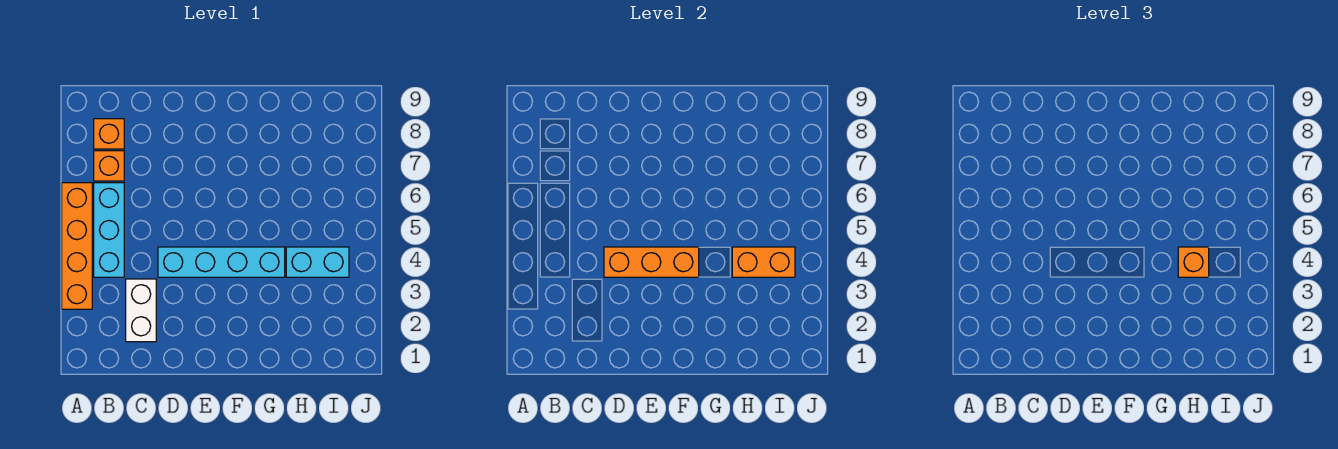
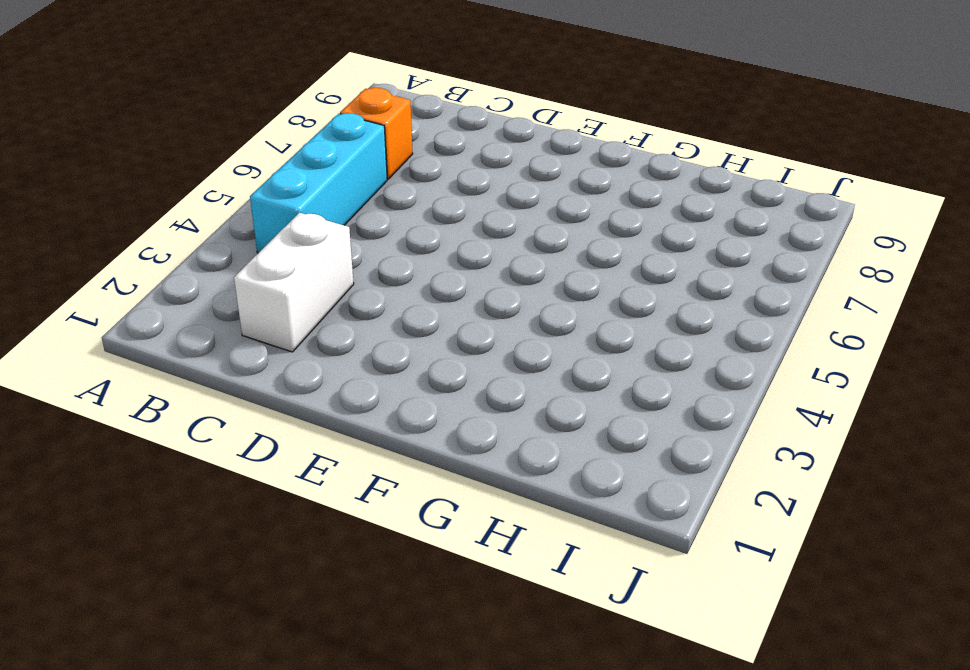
none -> orange 1x4 brick [62,183,92,309]
none -> orange 1x1 brick [94,119,124,149]

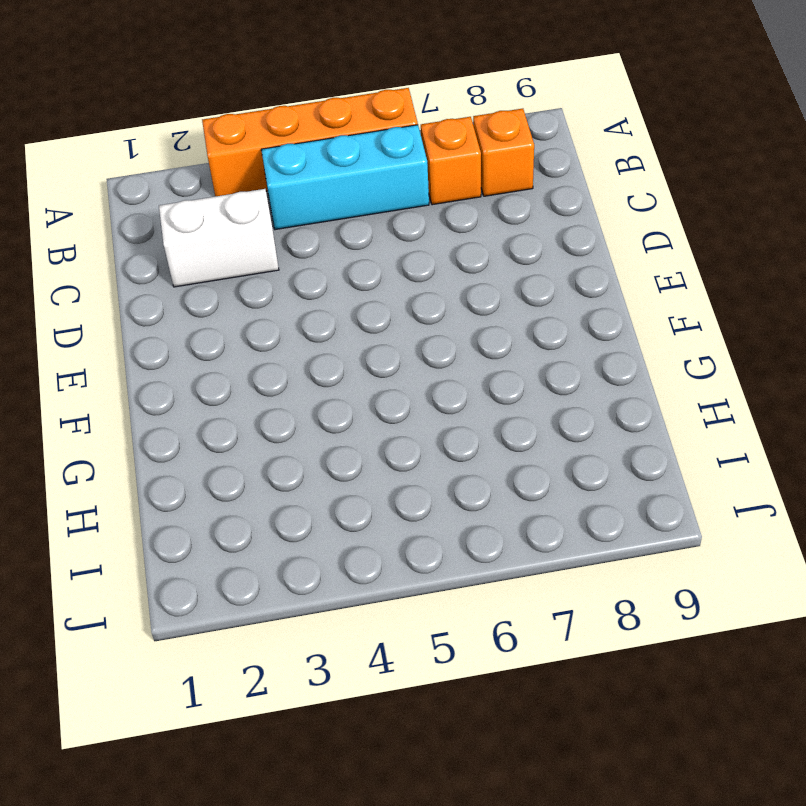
none -> cyan 1x4 brick [158,247,285,277]
none -> cyan 1x2 brick [286,247,349,277]

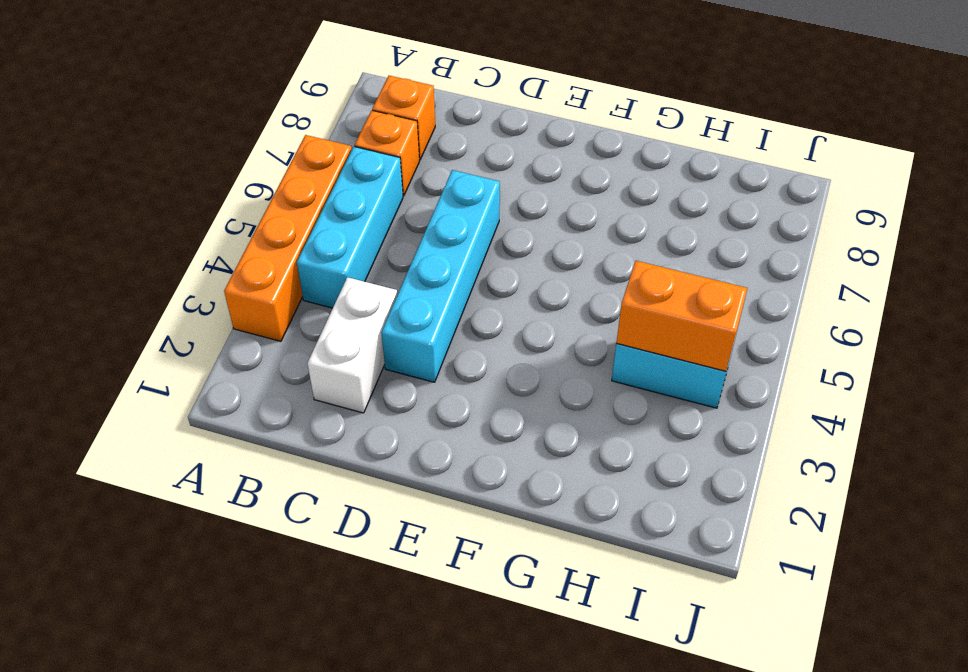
cyan 1x4 brick [381,170,500,382] -> cyan 1x4 brick turned to [158,247,285,277]
none -> orange 1x3 brick [604,247,699,277]
none -> orange 1x1 brick [1178,247,1209,277]

